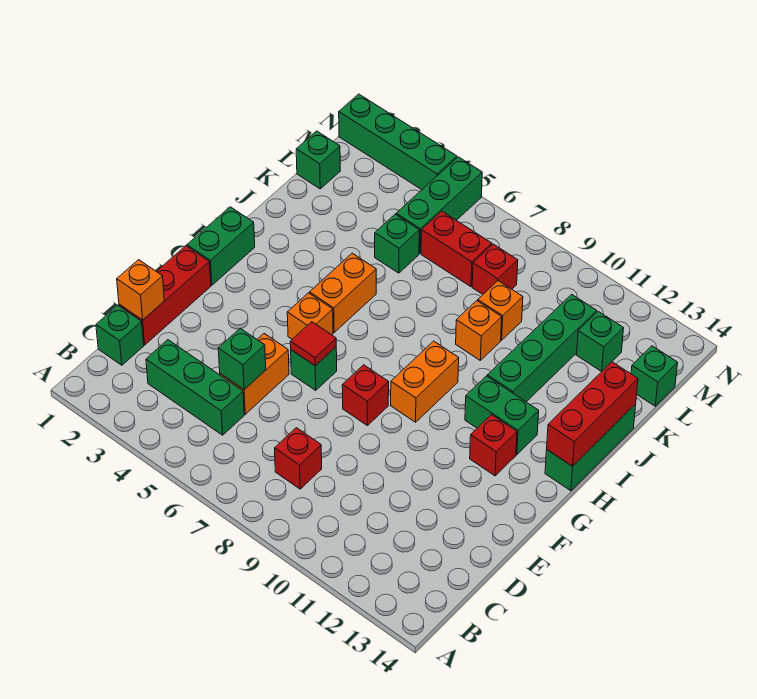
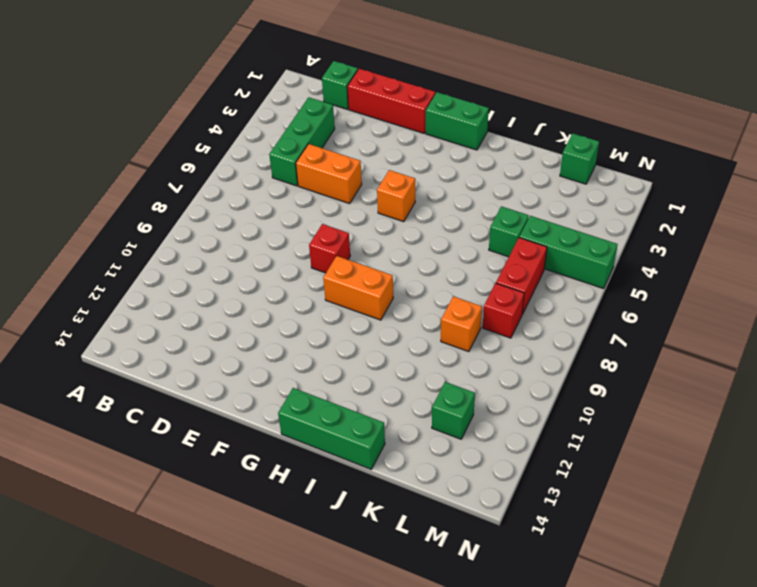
none -> red 1x1 brick [275,428,322,489]
none -> green 1x1 brick [291,347,337,390]
none -> red 1x1 brick [470,415,517,476]

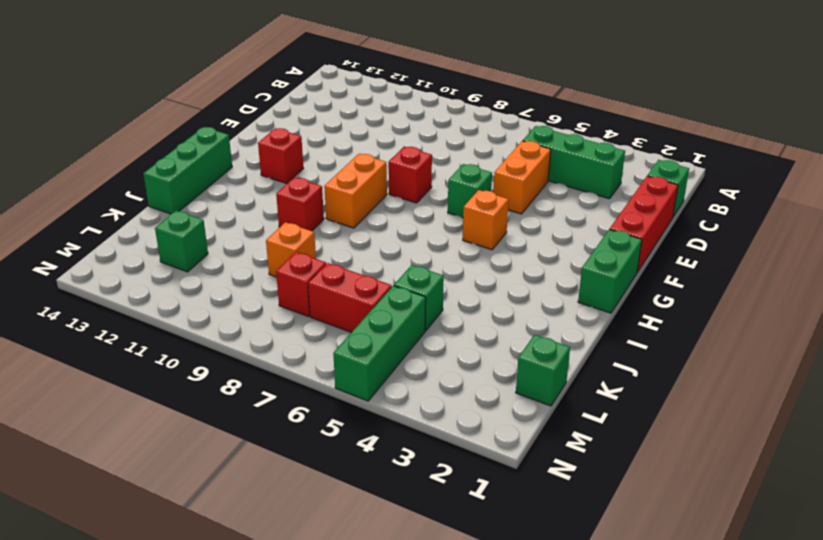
red 1x1 brick [276,177,324,231] -> red 1x1 brick moved to [275,428,322,489]
none -> orange 1x2 brick [310,253,376,332]
none -> green 1x2 brick [465,376,539,455]
none -> green 1x4 brick [487,294,597,402]

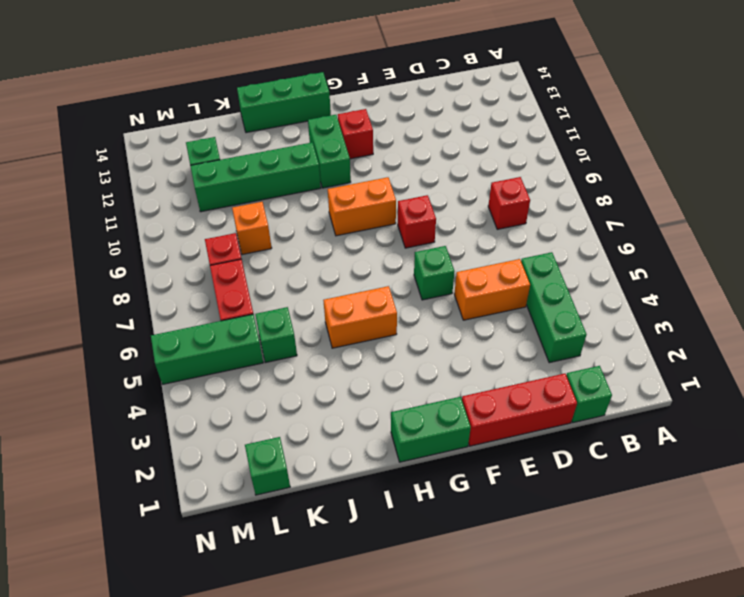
none -> orange 1x1 brick [287,293,333,339]
none -> orange 1x1 brick [456,301,502,360]
none -> green 1x1 brick [631,346,678,406]

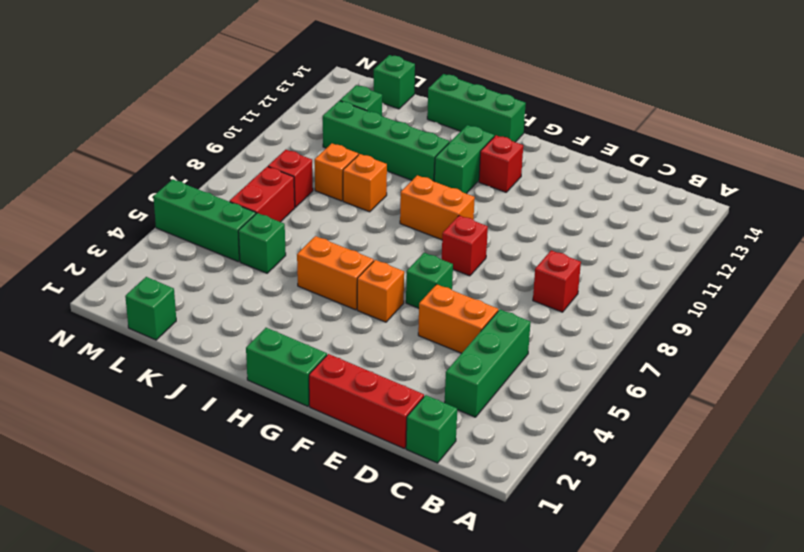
none -> green 1x4 brick [339,94,457,190]
none -> orange 1x1 brick [117,260,164,320]
none -> green 1x1 brick [218,328,266,389]

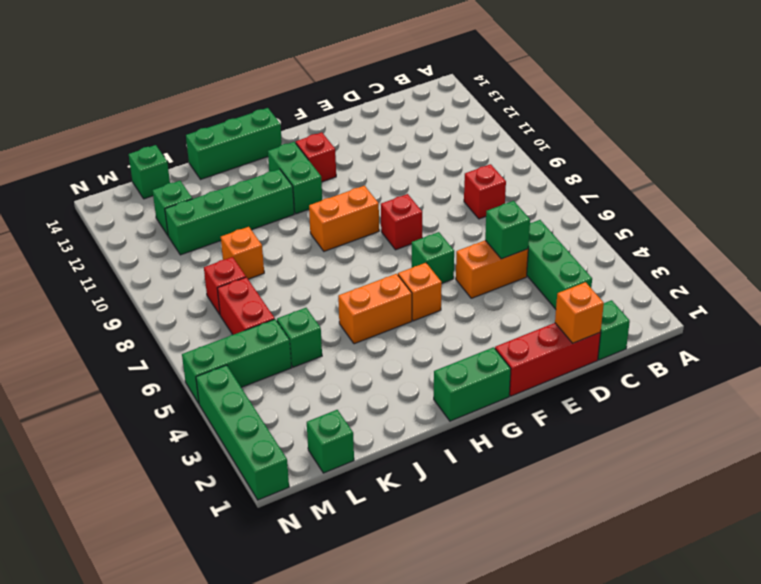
none -> orange 1x1 brick [456,301,502,360]
none -> red 1x1 tile [290,322,336,366]
none -> red 1x3 brick [547,362,638,466]

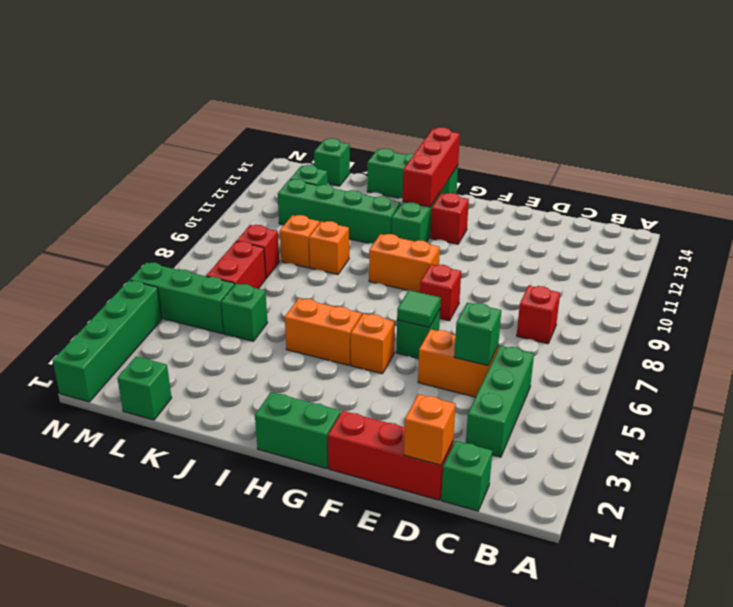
green 1x1 tile [397,290,441,327] -> red 1x1 tile [290,322,336,366]
red 1x3 brick [403,127,460,207] -> red 1x3 brick turned to [547,362,638,466]

